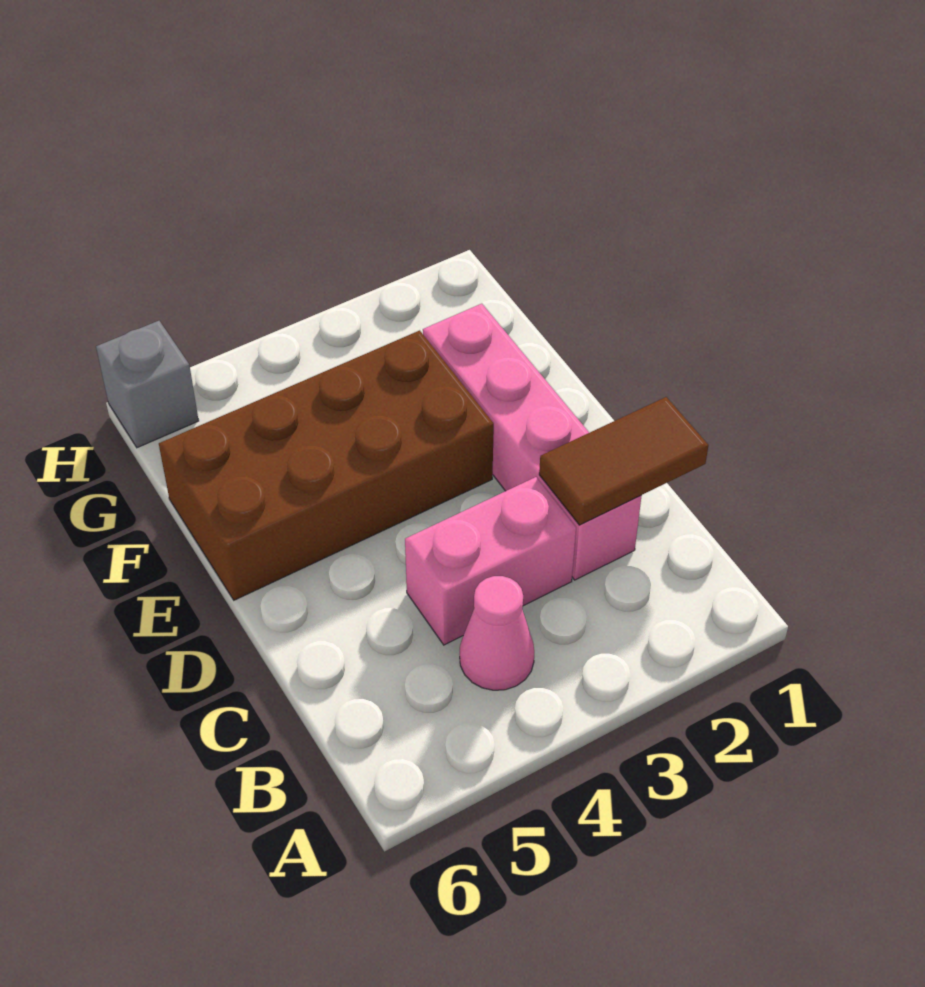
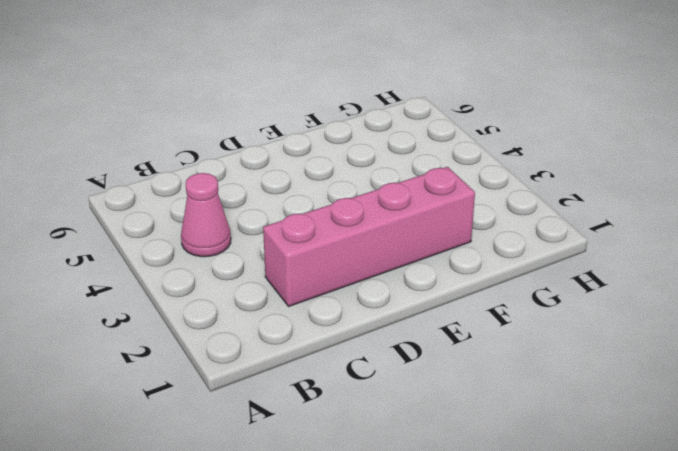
none -> pink 1x2 brick [405,477,576,645]
none -> brown 2x4 brick [159,330,494,600]

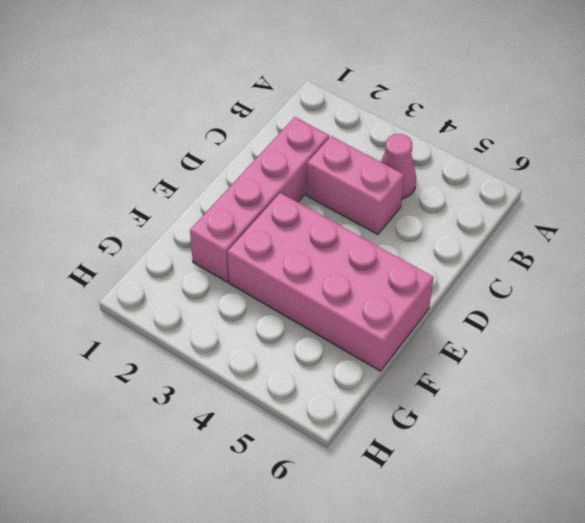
pink 2x4 brick [227,193,434,371] -> brown 2x4 brick [159,330,494,600]
none -> grey 1x1 brick [96,321,199,448]
none -> brown 1x2 tile [539,397,708,525]

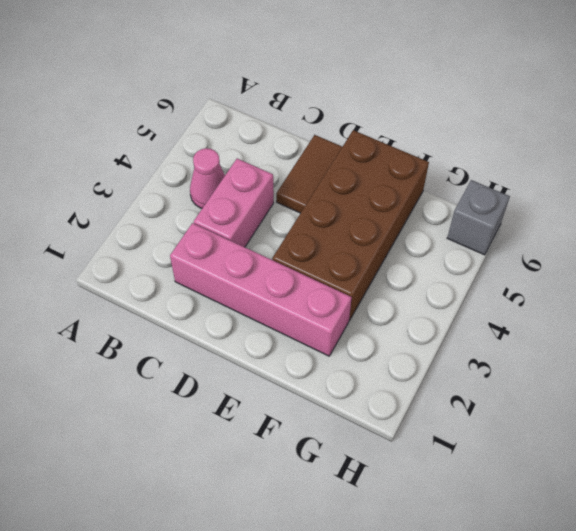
brown 1x2 tile [276,135,342,213] -> brown 1x2 tile moved to [539,397,708,525]

